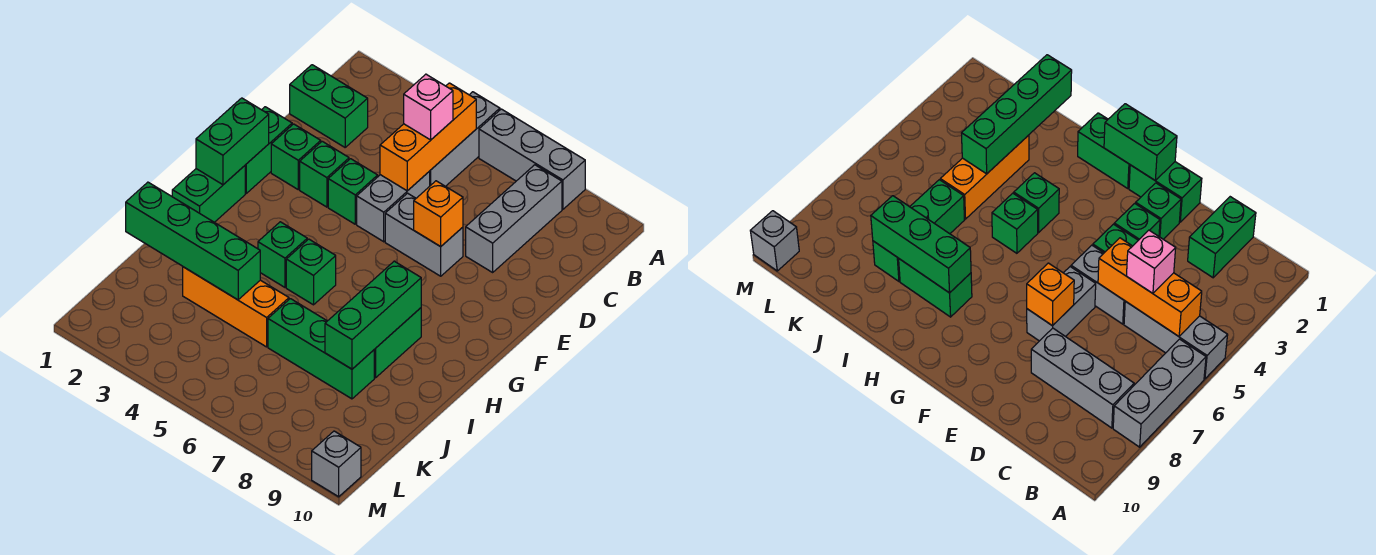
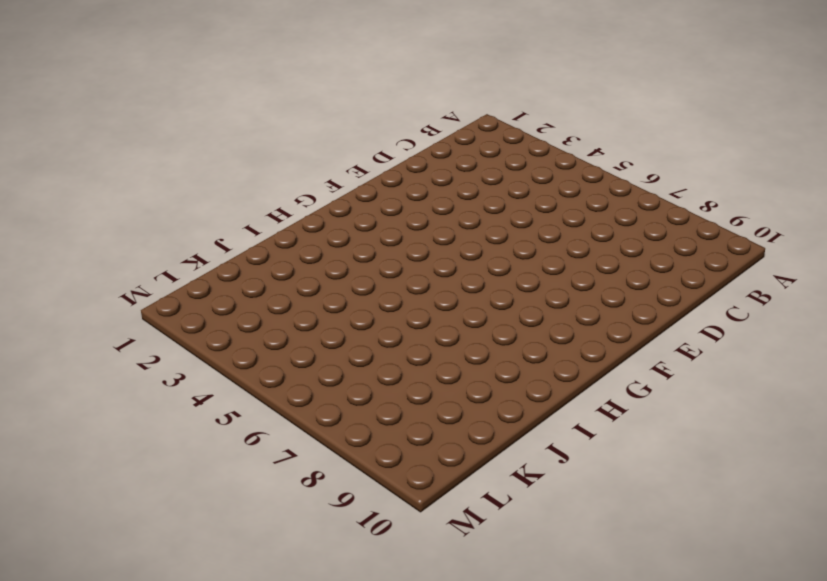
none -> grey 1x3 brick [429,92,500,186]
none -> grey 1x3 brick [479,109,585,209]
none -> grey 1x3 brick [466,165,562,272]

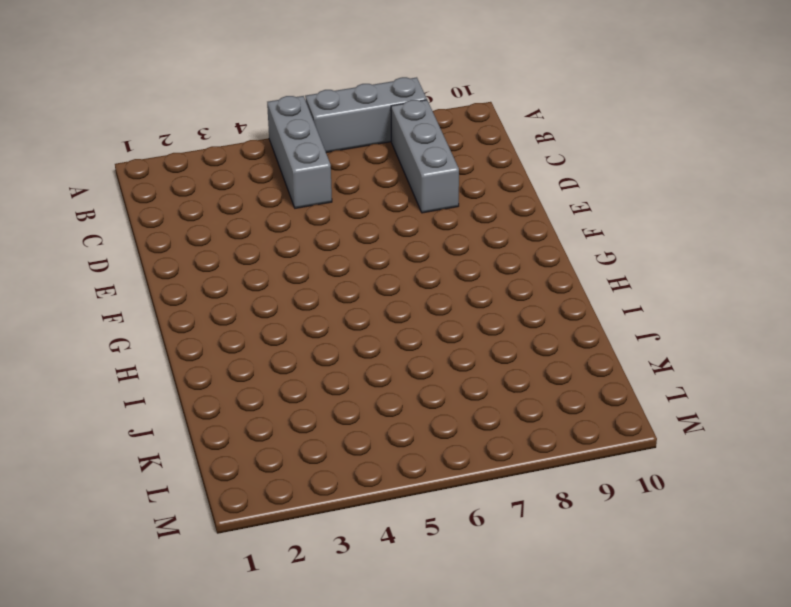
none -> green 1x2 brick [290,65,368,147]
none -> grey 1x2 brick [357,172,430,242]
none -> green 1x2 brick [245,107,292,193]

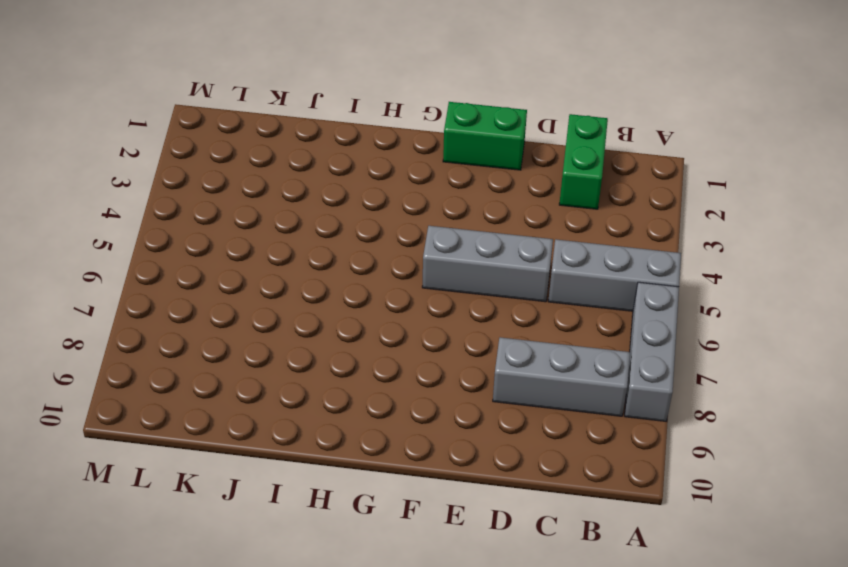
grey 1x3 brick [422,226,553,302] -> grey 1x2 brick [357,172,430,242]
none -> green 1x1 brick [271,124,321,190]
none -> green 1x1 brick [300,141,349,207]
none -> green 1x1 brick [328,159,378,224]

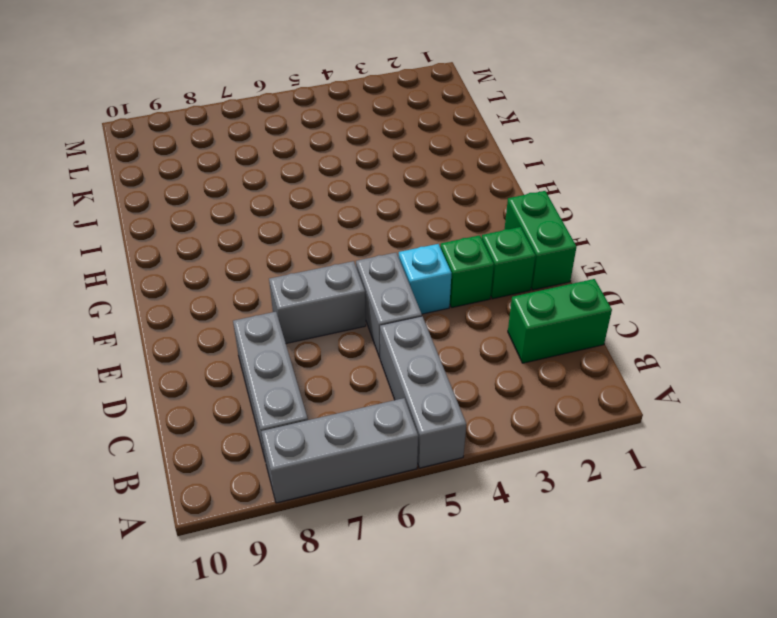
cyan 1x1 brick [399,244,451,314] -> green 1x1 brick [328,159,378,224]
none -> green 1x2 brick [172,166,245,222]
none -> green 1x1 brick [258,222,307,287]
none -> green 1x1 brick [286,239,336,305]

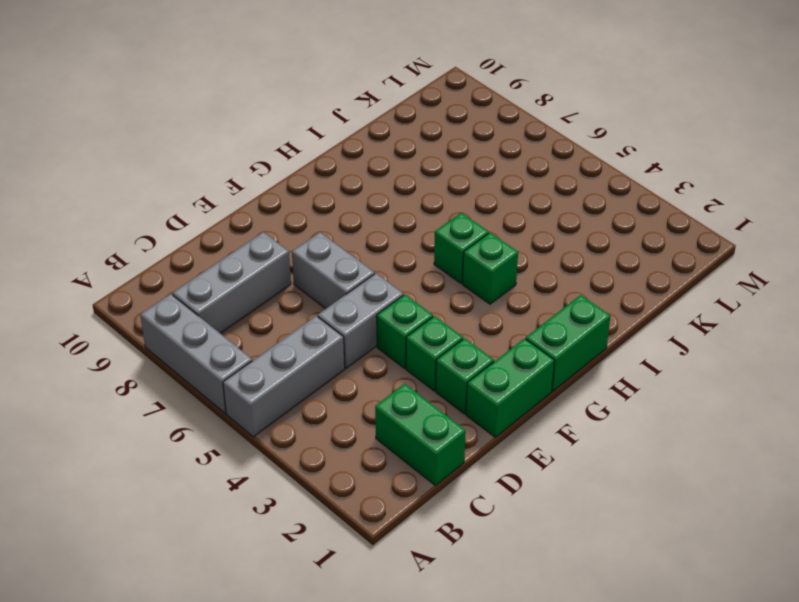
none -> green 1x2 brick [374,308,421,378]
none -> orange 1x3 brick [183,267,289,347]
none -> green 1x3 brick [268,299,374,399]

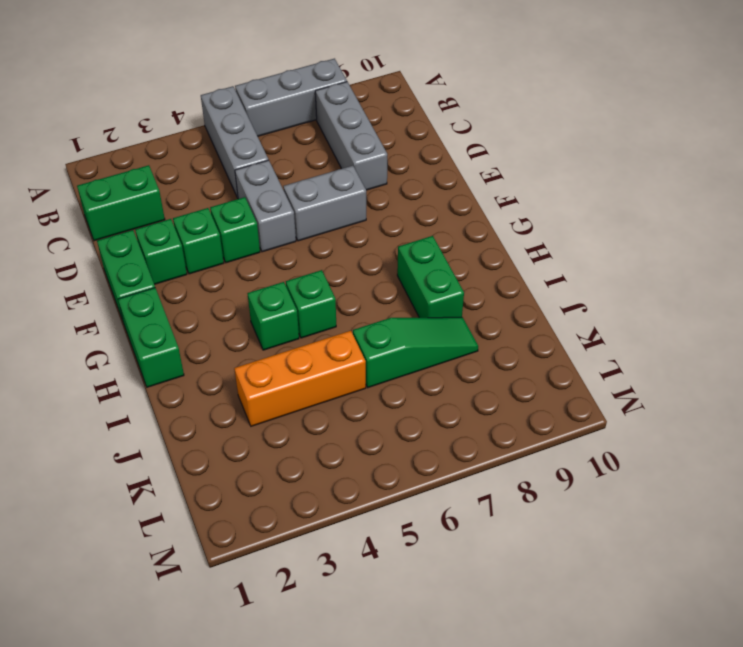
green 1x3 slope [353,317,478,388] -> green 1x3 brick [268,299,374,399]
none -> grey 1x1 brick [312,431,361,497]
none -> orange 1x3 brick [380,83,476,191]
none -> orange 1x1 brick [414,181,463,247]

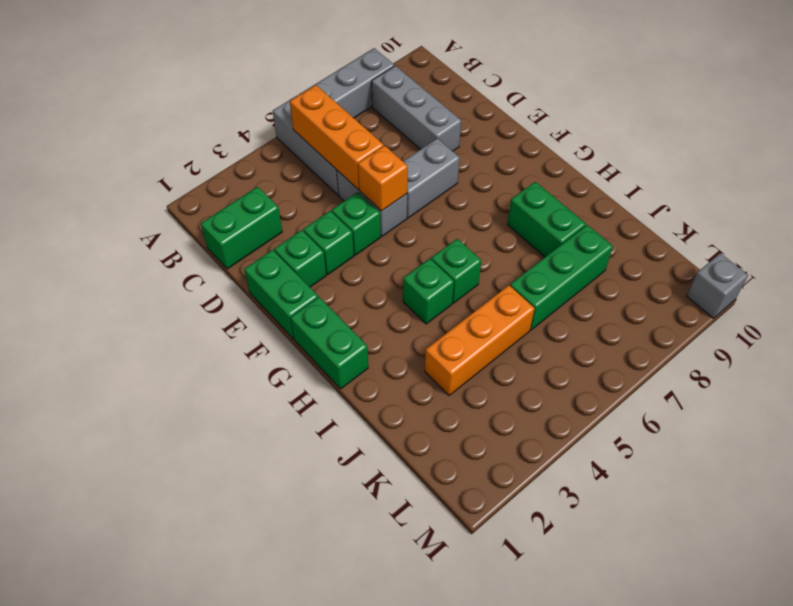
orange 1x1 brick [358,146,408,211] -> orange 1x1 brick moved to [414,181,463,247]
none -> green 1x2 brick [196,98,269,185]
none -> green 1x3 brick [325,261,421,369]
none -> green 1x4 brick [126,182,260,300]

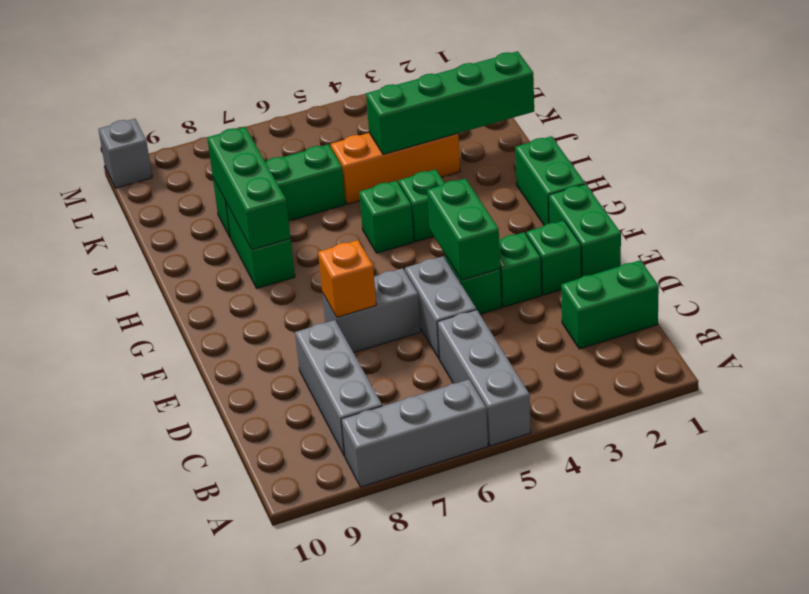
green 1x2 brick [427,179,500,280] -> green 1x2 brick moved to [196,98,269,185]
none -> orange 1x3 brick [380,83,476,191]
none -> pink 1x1 brick [404,74,453,140]

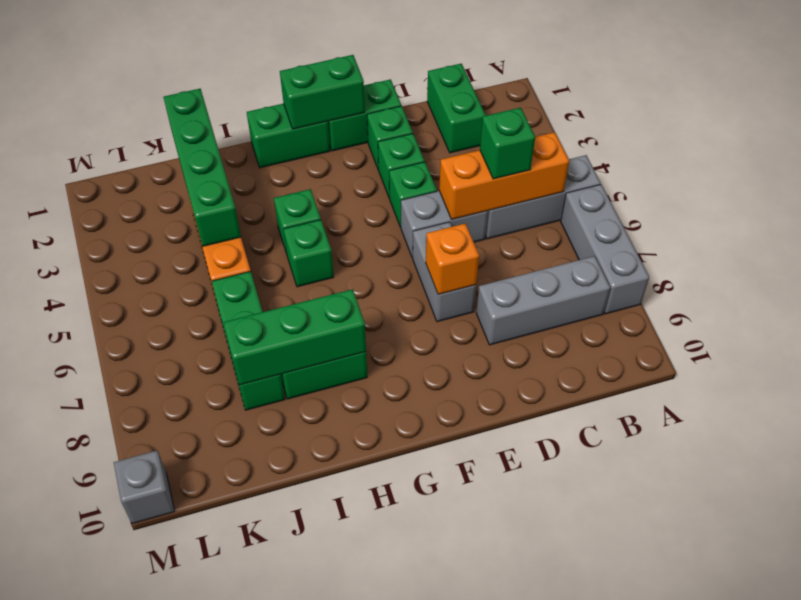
green 1x1 brick [480,108,535,179] -> pink 1x1 brick [404,74,453,140]

